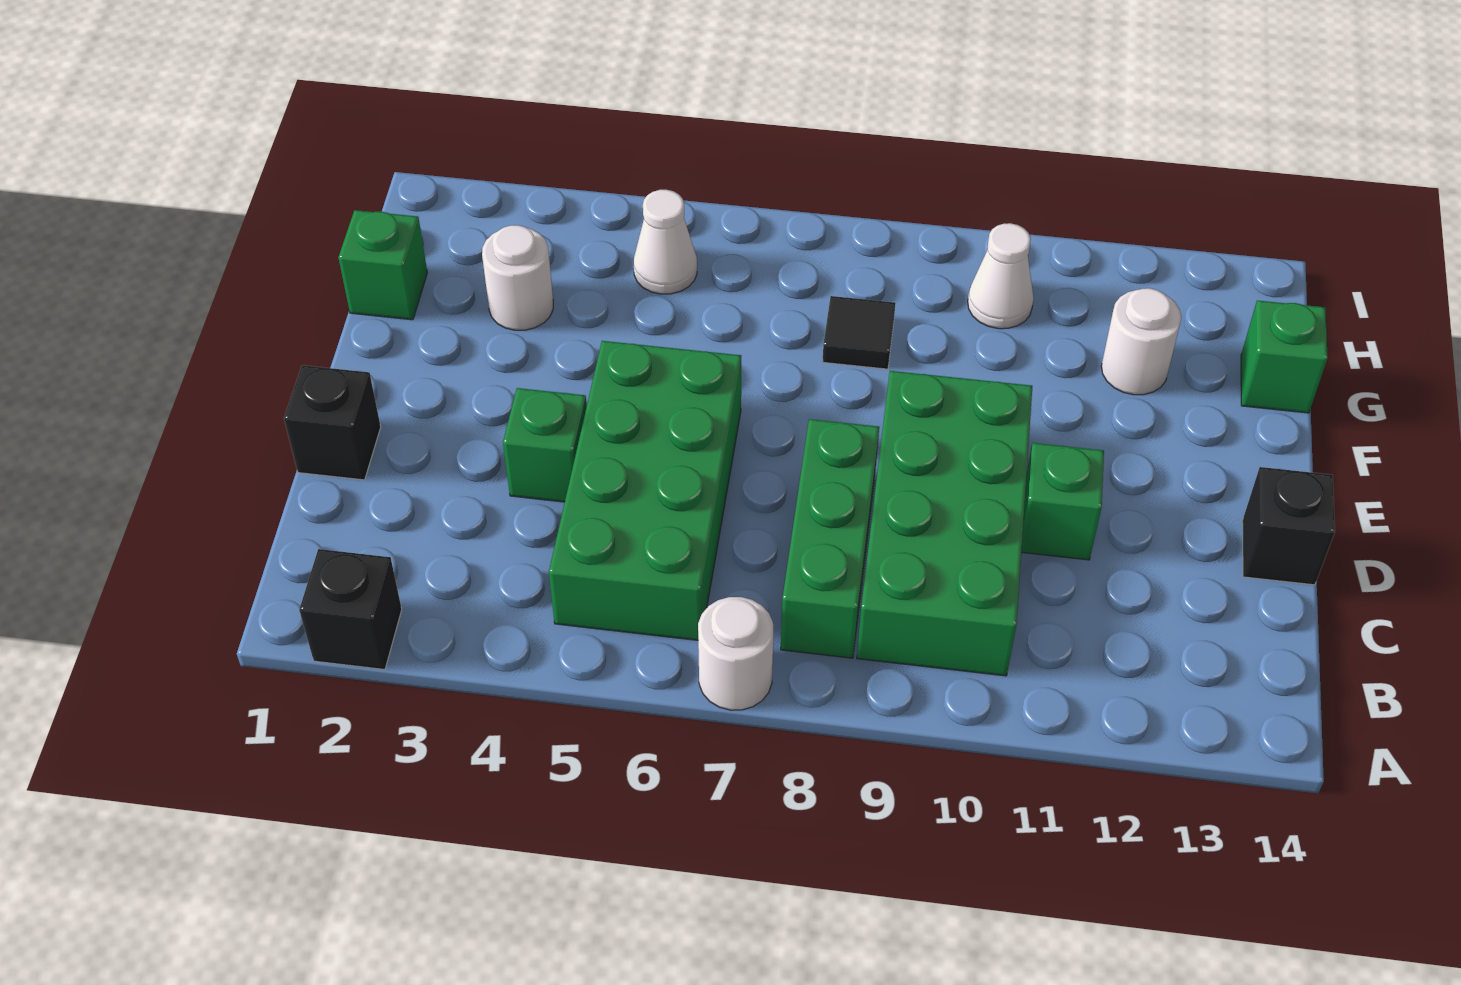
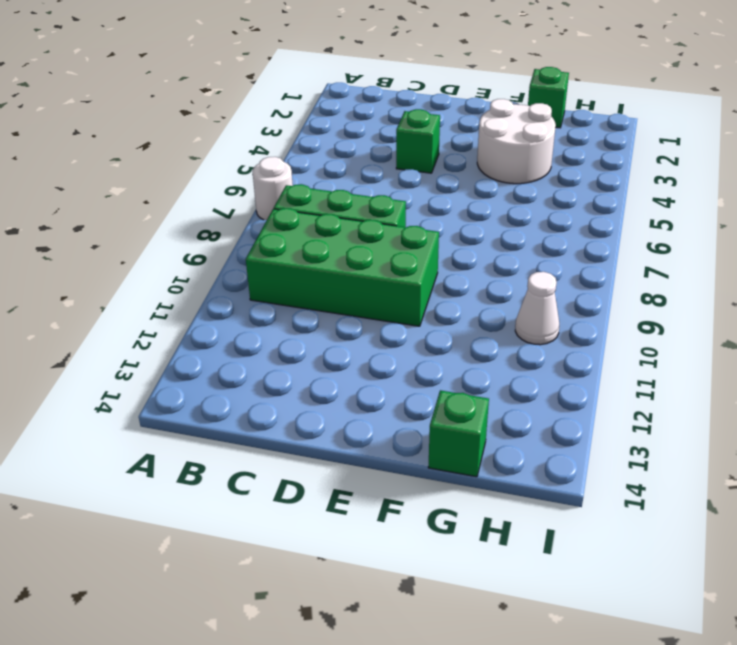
white 2x2 round brick [477,99,556,184] -> white 1x1 round brick [482,225,553,330]
none -> black 1x1 brick [299,549,402,670]
none -> green 2x4 brick [549,341,741,640]
none -> black 1x1 brick [284,365,381,480]

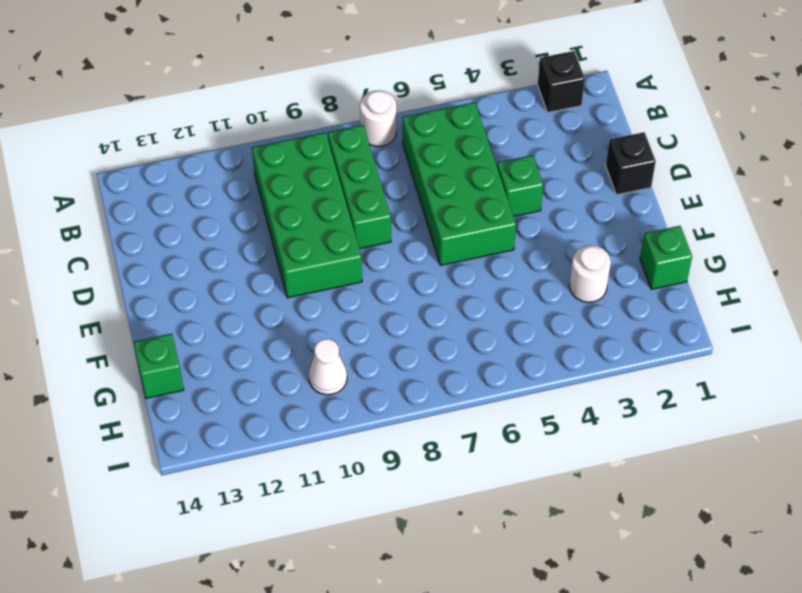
none -> green 1x1 brick [1021,443,1104,560]
none -> black 1x1 brick [1242,467,1335,585]
none -> black 1x1 tile [822,296,895,369]

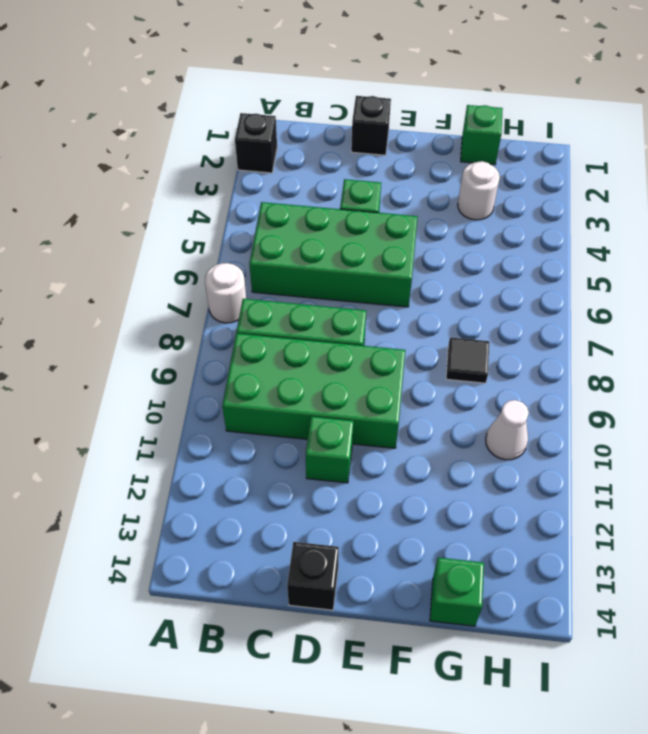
none -> white 1x1 round brick [1101,288,1181,395]
none -> white 1x1 cone [634,190,697,294]

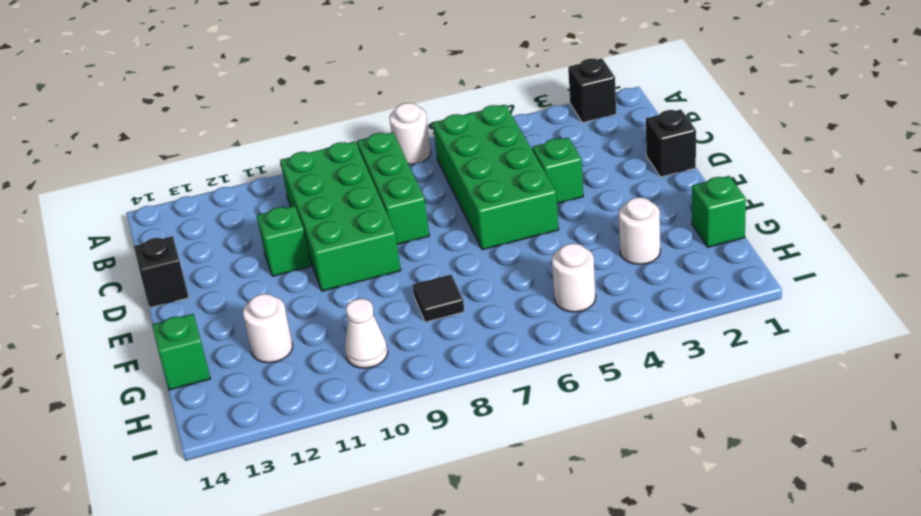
white 1x1 round brick [552,243,596,312] -> white 1x1 cone [634,190,697,294]

